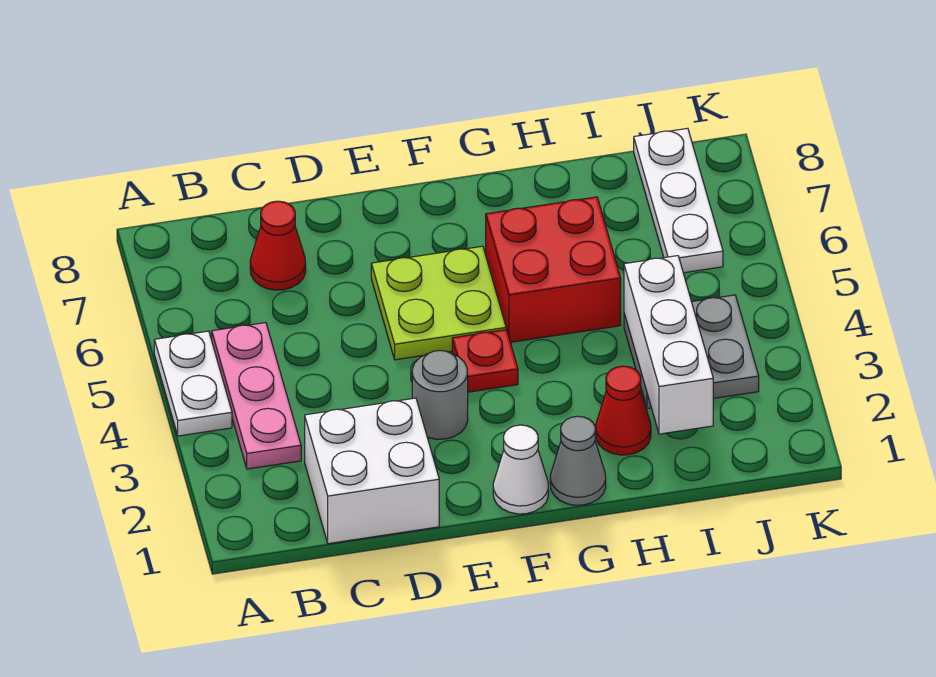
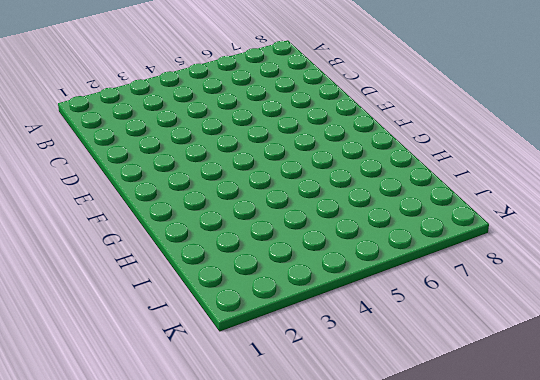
none -> white 1x2 plate [154,331,232,436]
none -> pink 1x3 plate [212,323,301,469]
none -> white 2x2 brick [305,398,439,544]

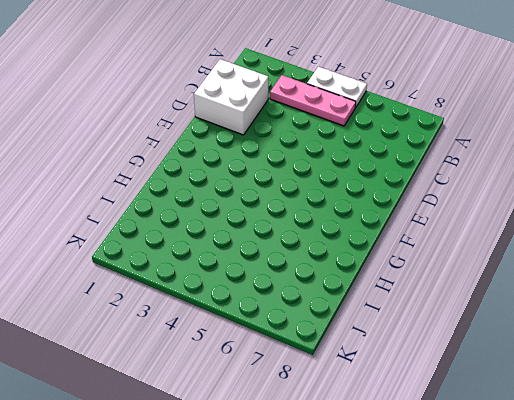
none -> red 1x1 cone [250,201,306,290]
none -> grey 1x1 round brick [412,350,468,439]
none -> lime 2x2 plate [371,246,506,360]

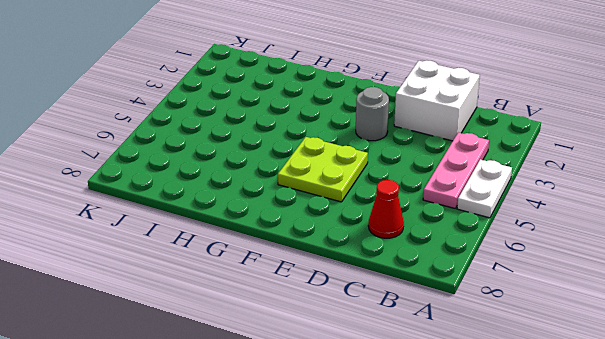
none -> white 1x1 cone [493,425,548,514]
none -> red 1x1 plate [452,330,518,392]
none -> grey 1x1 cone [550,416,606,505]

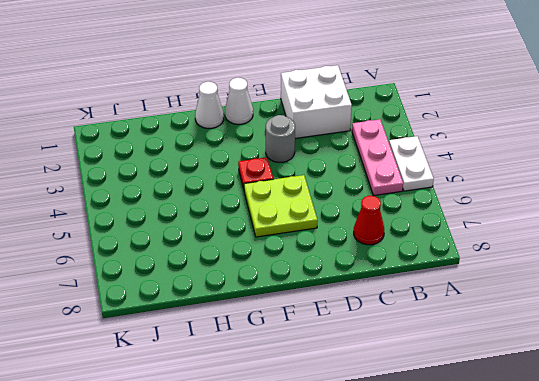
white 1x1 cone [195,82,224,128] -> grey 1x1 cone [550,416,606,505]
none -> red 2x2 brick [486,197,621,342]
none -> red 1x1 cone [596,366,651,455]
none -> grey 2x2 plate [624,295,759,409]

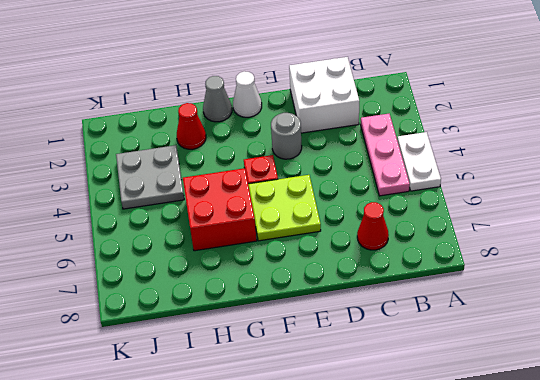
none -> white 1x3 plate [634,128,723,273]
none -> white 1x3 brick [624,256,713,434]

